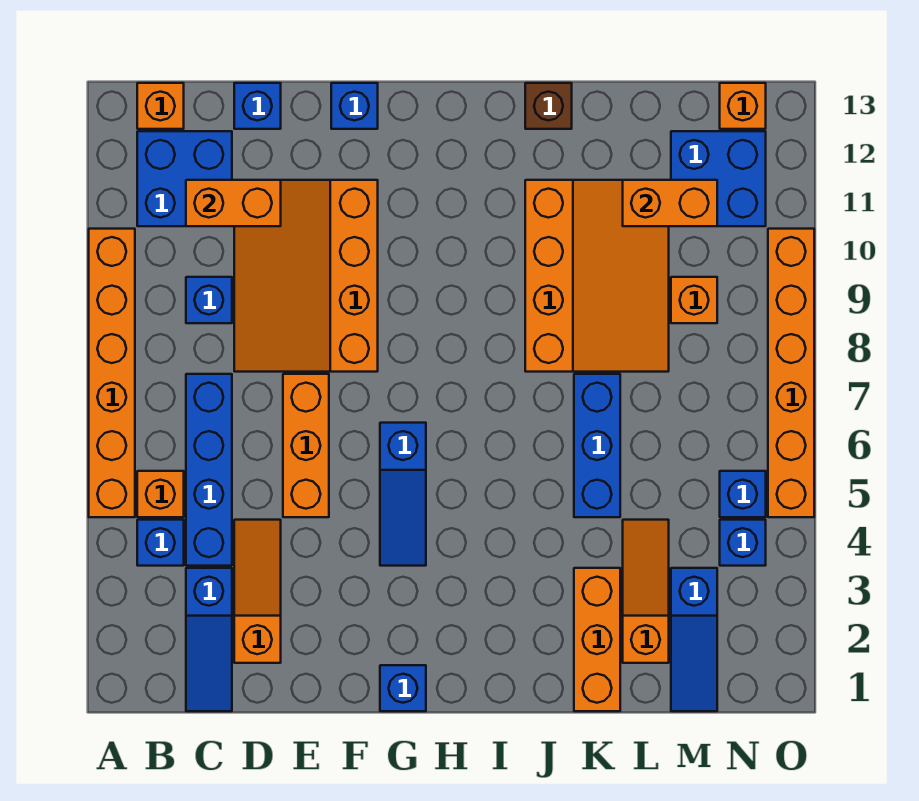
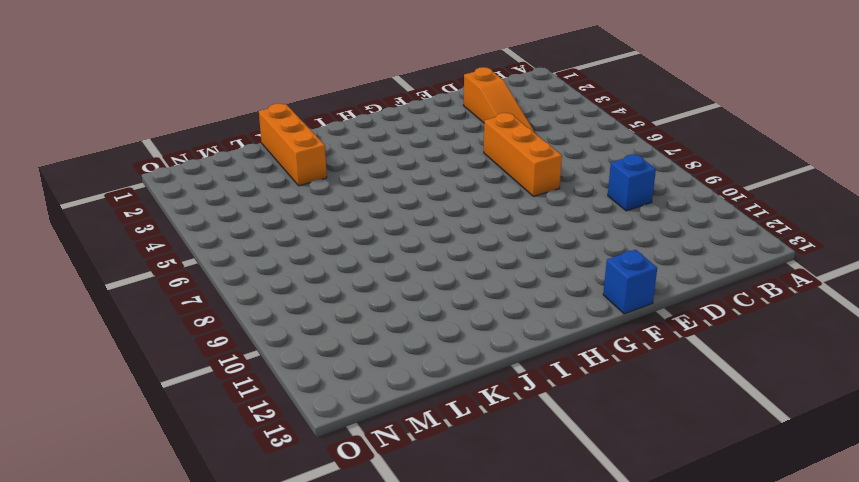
none -> orange 1x6 brick [89,229,135,517]
none -> blue 1x1 brick [137,520,184,566]
none -> orange 1x1 brick [137,471,184,517]

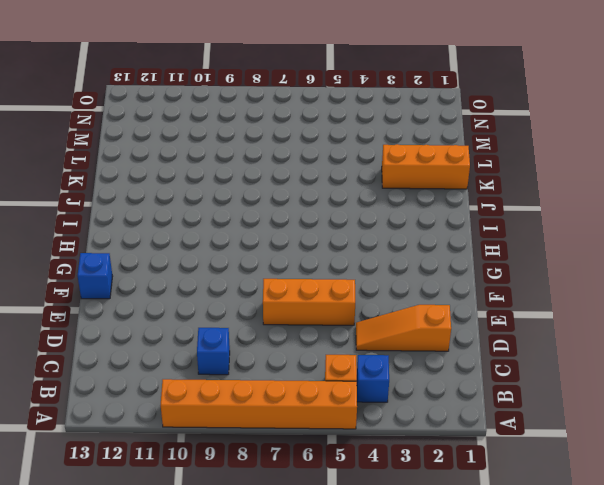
none -> blue 2x2 brick [137,131,232,226]
none -> orange 1x1 brick [137,83,184,129]
none -> blue 1x3 slope [186,568,232,711]

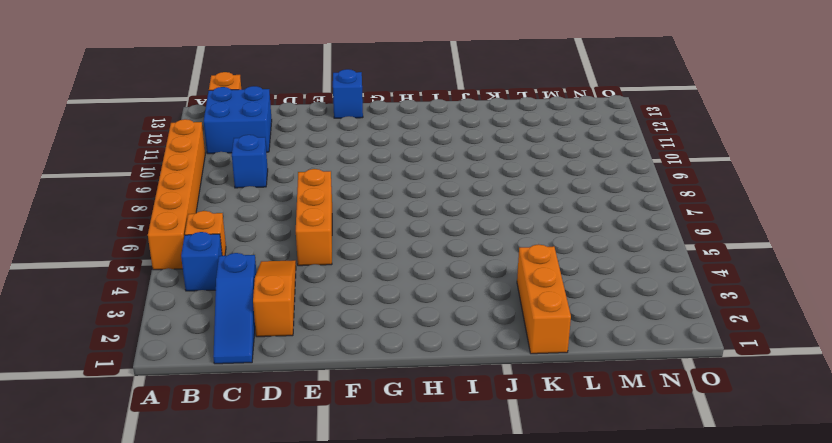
none -> blue 1x4 brick [186,374,232,566]
none -> orange 3x4 slope [234,180,378,372]
none -> blue 1x1 brick [234,83,281,129]

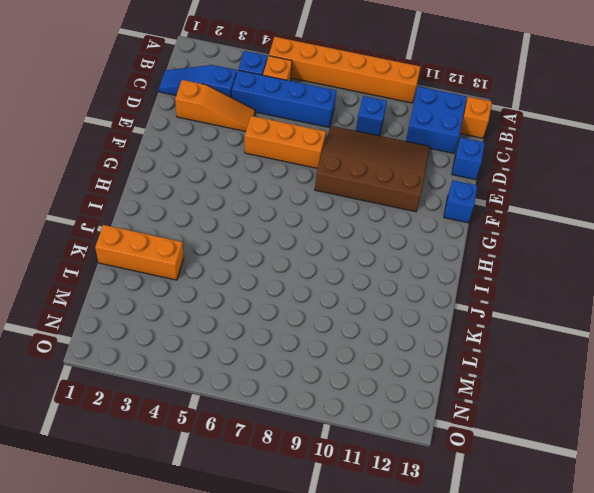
brown 3x4 slope [315,126,430,212] -> orange 3x4 slope [234,180,378,372]
none -> blue 1x1 brick [380,665,426,711]
none -> blue 1x3 slope [380,423,426,566]
none -> orange 3x4 slope [525,180,669,372]

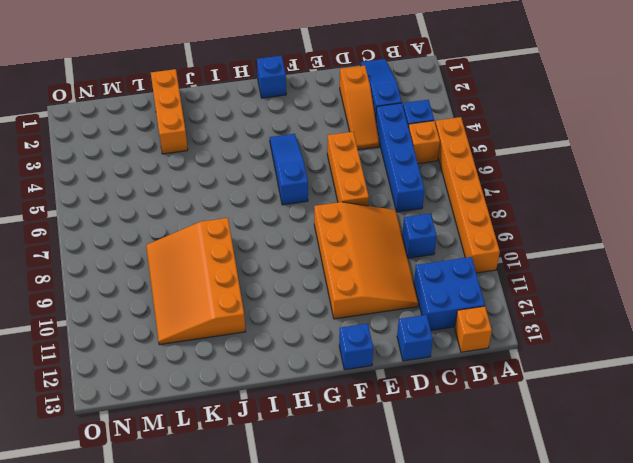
none -> brown 1x1 brick [525,83,572,129]
none -> blue 1x3 brick [574,374,620,517]
none -> orange 1x3 slope [623,520,669,663]

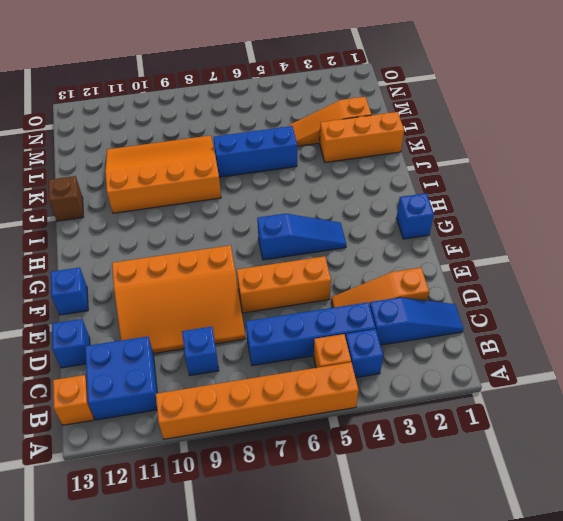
none -> blue 1x3 slope [671,568,717,711]
none -> orange 1x1 brick [671,277,717,323]
none -> blue 2x2 brick [671,131,766,226]

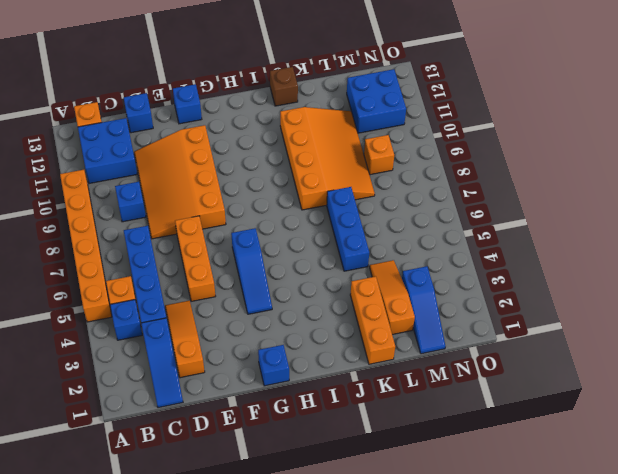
none -> blue 1x1 brick [720,520,766,566]
none -> blue 1x1 brick [720,471,766,517]
none -> orange 1x1 brick [720,83,766,129]

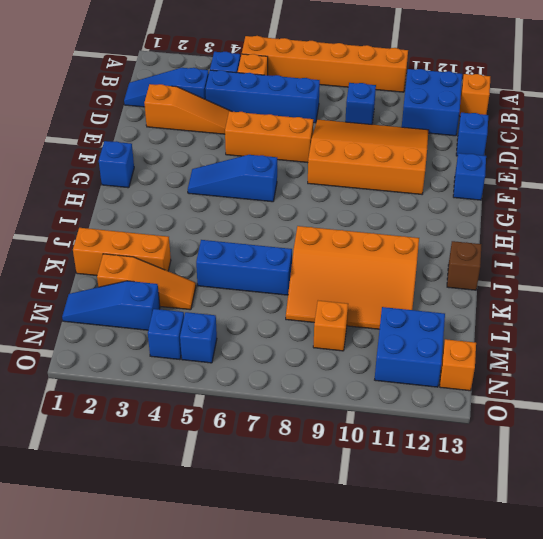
none -> orange 1x6 brick [768,229,814,517]
none -> orange 1x2 brick [186,180,281,226]
none -> orange 1x2 brick [623,180,717,226]

